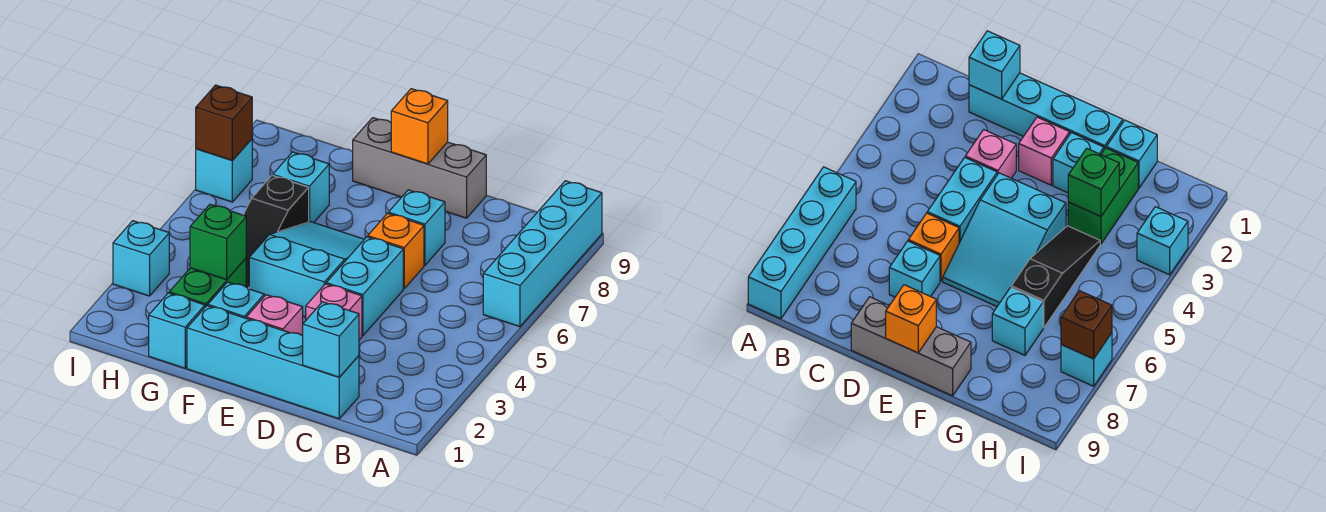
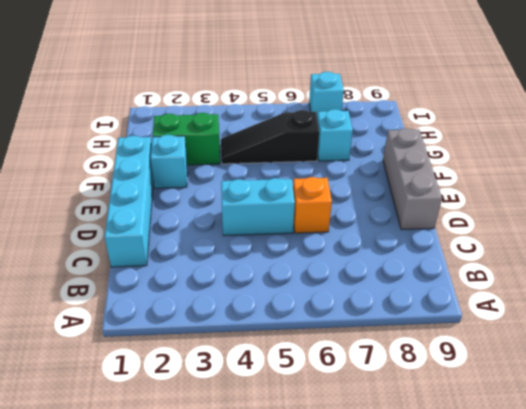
none -> cyan 1x4 brick [483,181,602,327]
none -> pink 1x1 brick [306,284,362,340]
none -> cyan 1x1 brick [388,190,445,265]

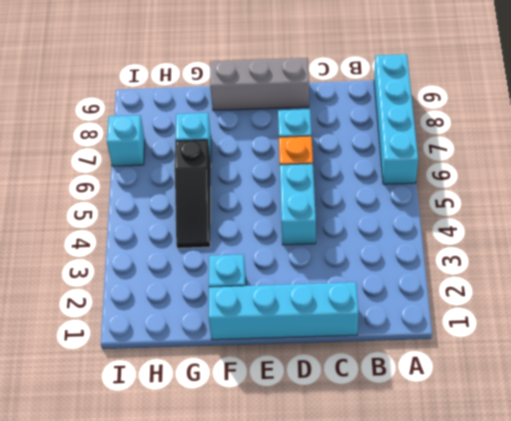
none -> pink 1x1 brick [306,284,362,340]
none -> pink 1x1 brick [246,295,303,336]
none -> cyan 2x3 slope [249,222,364,317]

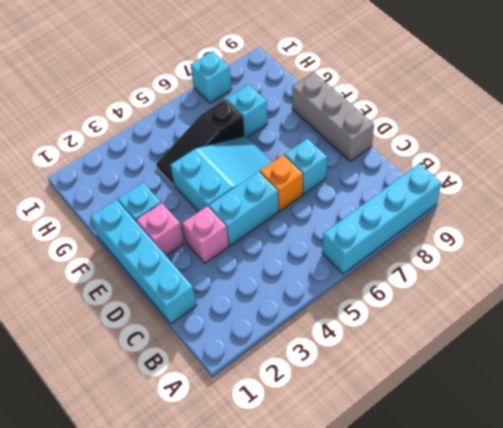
none -> cyan 1x1 brick [149,293,205,368]
none -> green 1x2 brick [169,258,246,307]
none -> cyan 1x1 brick [113,221,169,296]

